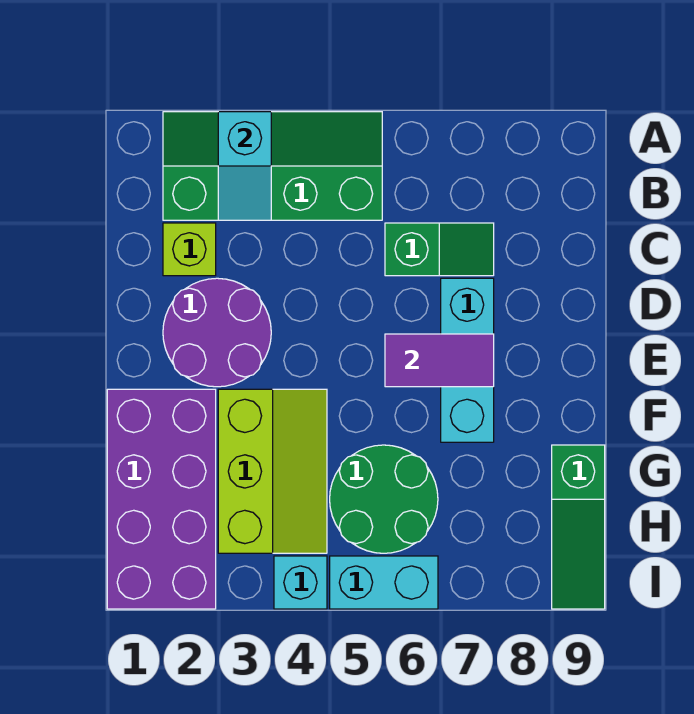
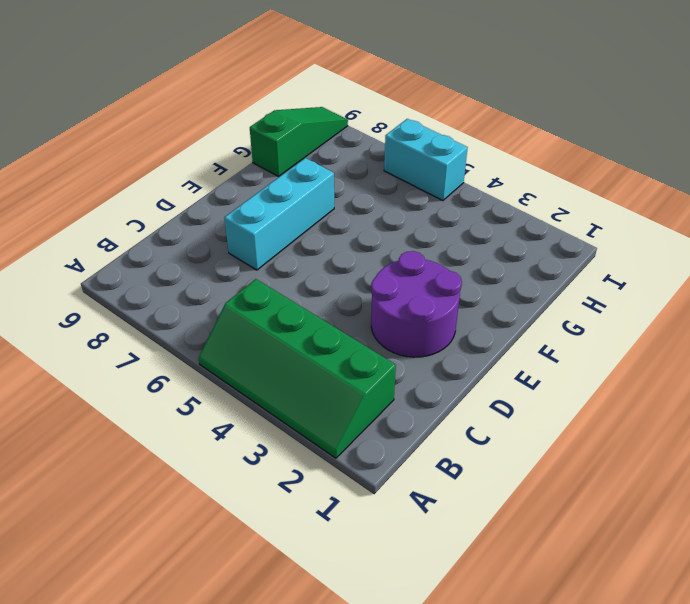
none -> lime 1x1 brick [163,223,216,276]
none -> green 1x2 slope [385,223,494,276]
none -> purple 2x4 brick [107,389,216,609]

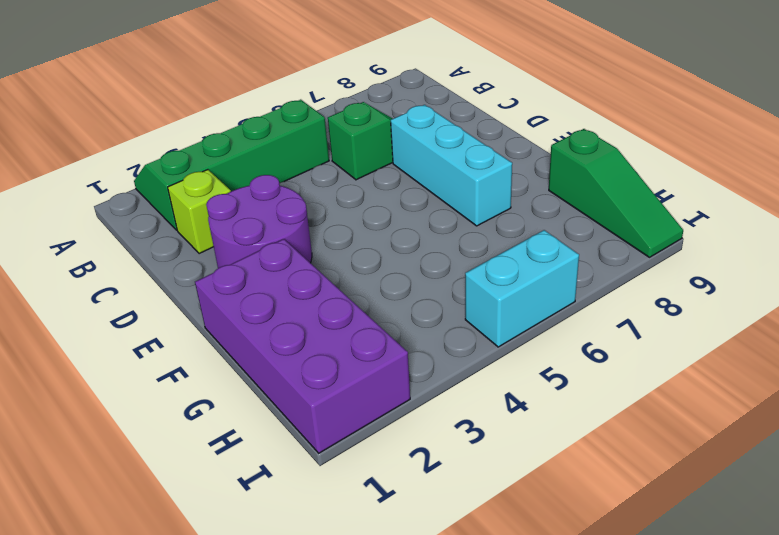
none -> lime 2x3 slope [218,389,327,553]
none -> green 2x2 round brick [330,445,438,553]
none -> cyan 1x1 brick [274,556,327,609]

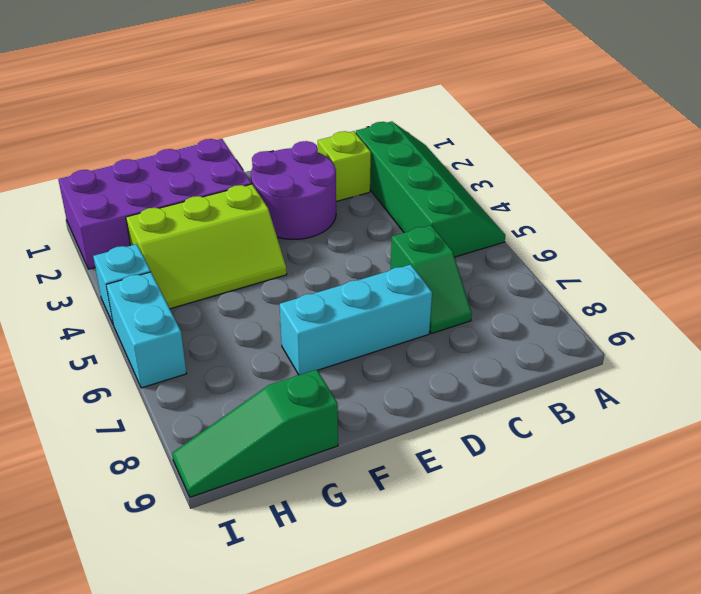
none -> green 2x2 round brick [330,445,438,553]
none -> cyan 1x2 slope [218,112,271,220]
none -> purple 1x2 tile [385,334,494,387]

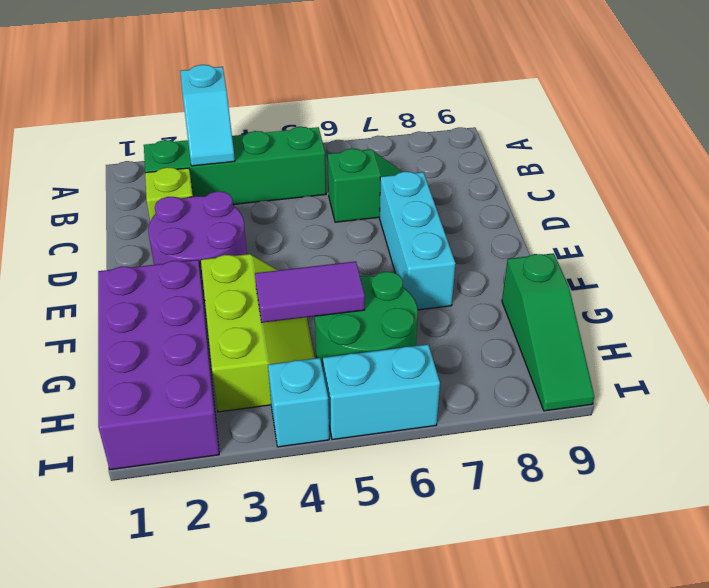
purple 1x2 tile [255,261,365,323] -> purple 1x2 tile moved to [385,334,494,387]

